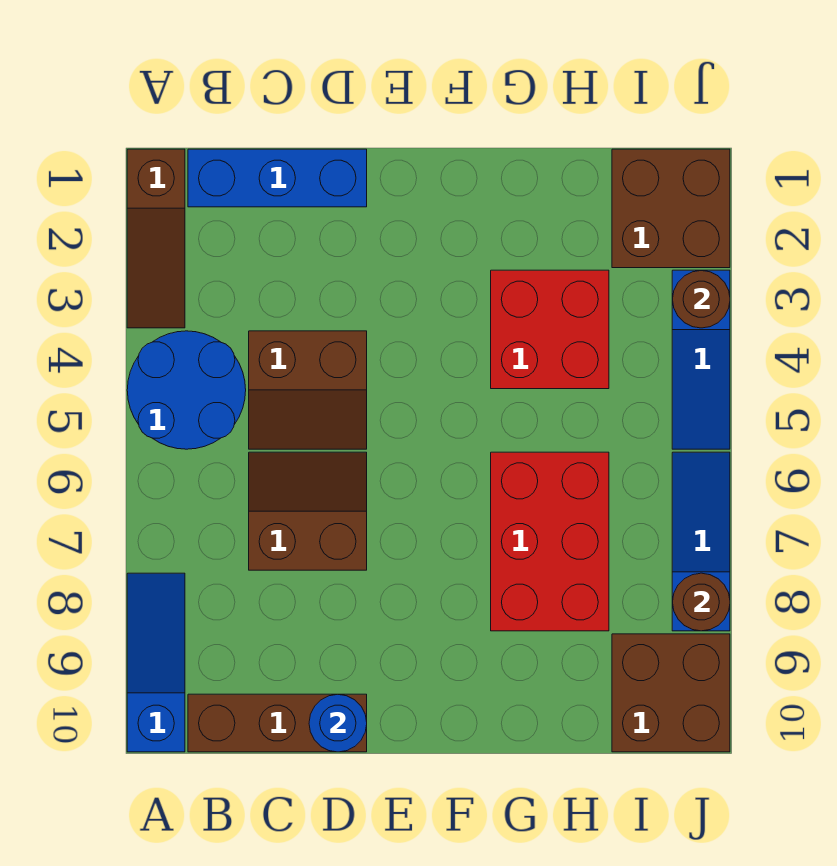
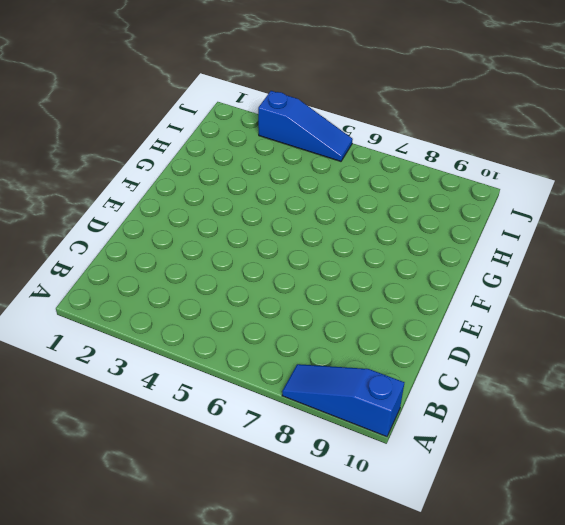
none -> brown 1x3 slope [127,149,185,328]
none -> blue 2x2 round brick [127,331,246,449]
none -> blue 1x3 brick [188,149,367,207]

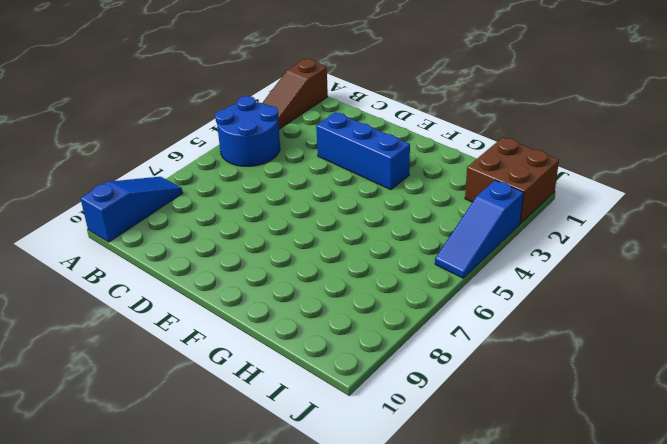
blue 1x3 brick [316,112,410,190] -> blue 1x3 brick moved to [188,149,367,207]
none -> brown 1x3 brick [188,694,367,752]
none -> brown 2x2 slope [249,331,367,449]
none -> brown 2x2 slope [249,452,367,570]

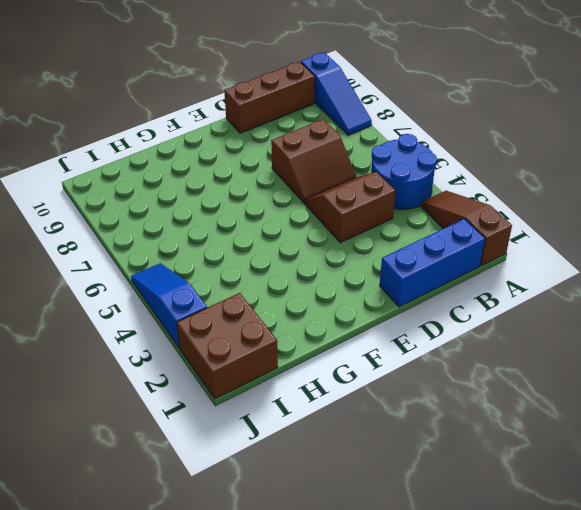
none -> red 2x2 brick [491,270,609,389]
none -> red 2x3 brick [491,452,609,631]
none -> brown 2x2 brick [612,634,730,752]

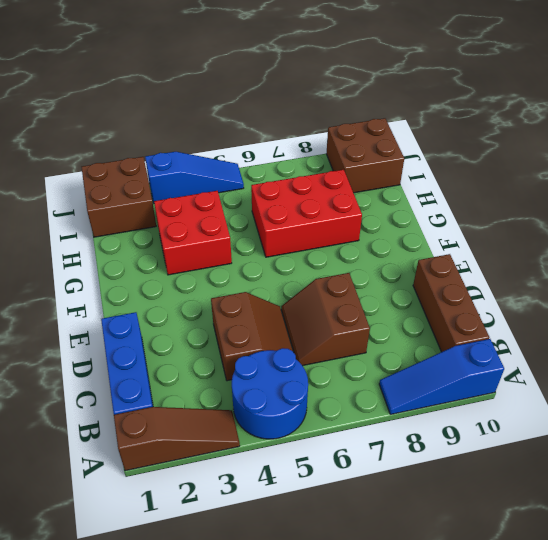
none -> blue 1x3 slope [672,452,730,631]
none -> blue 1x1 round brick [309,694,367,752]
none -> brown 1x1 round brick [673,271,730,328]

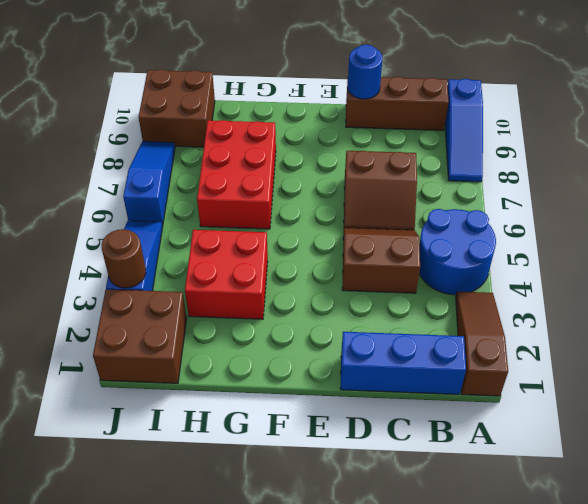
blue 1x3 slope [123,141,175,225] -> blue 1x3 slope turned to [672,452,730,631]
none -> brown 1x1 round brick [672,573,730,631]

